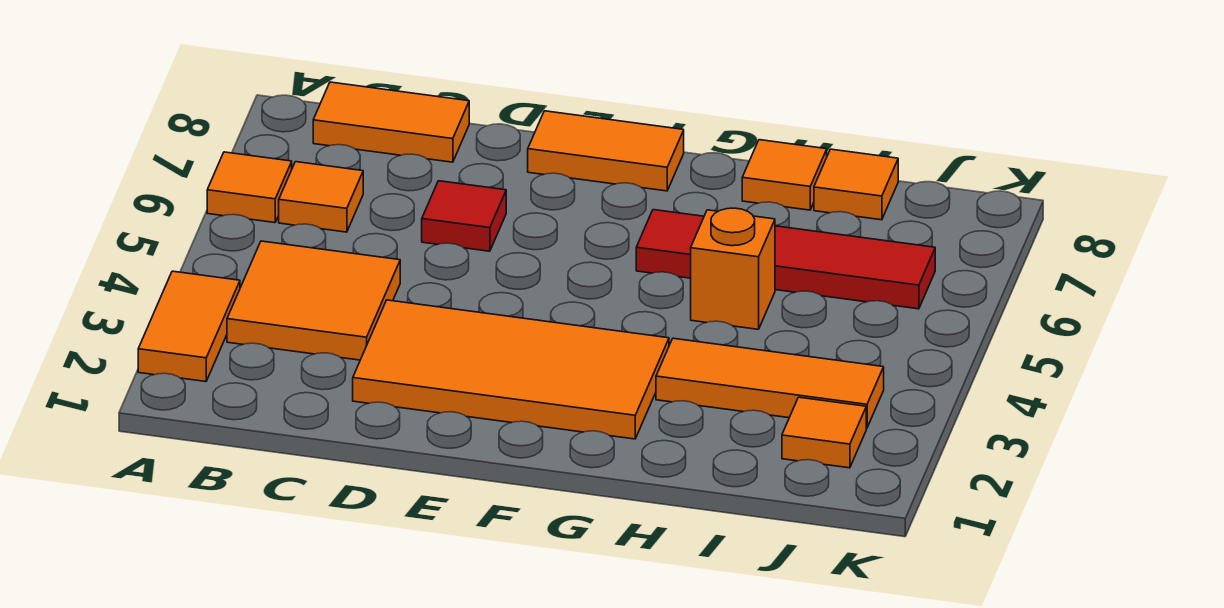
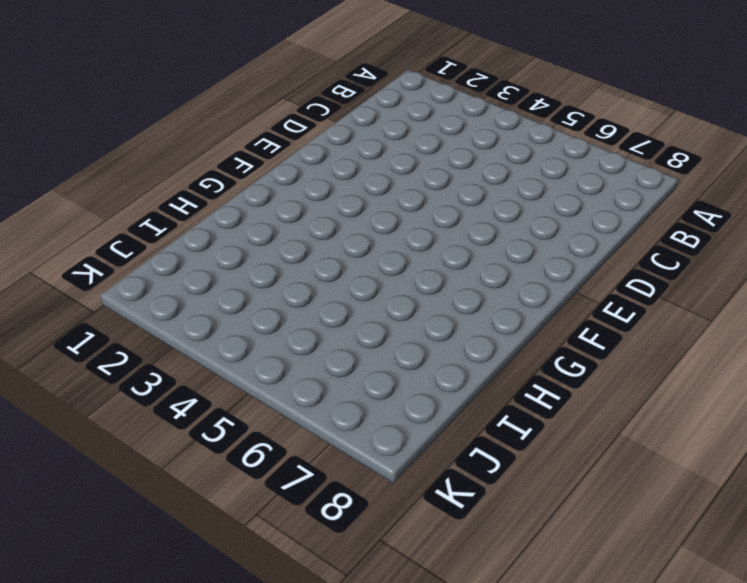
none -> orange 1x2 tile [138,271,240,382]
none -> orange 1x1 tile [207,152,292,223]
none -> orange 2x2 tile [227,241,400,360]

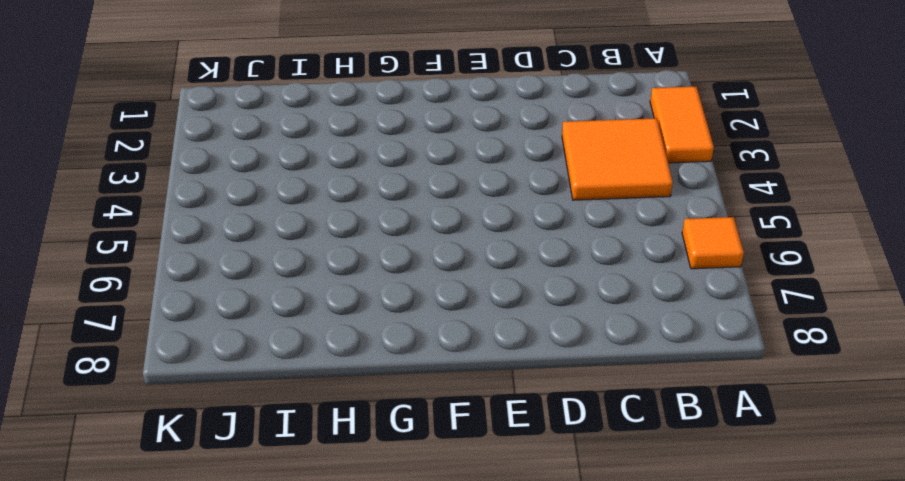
none -> orange 1x1 tile [279,162,363,232]
none -> orange 1x2 tile [313,82,469,162]
none -> orange 2x4 tile [353,300,669,439]

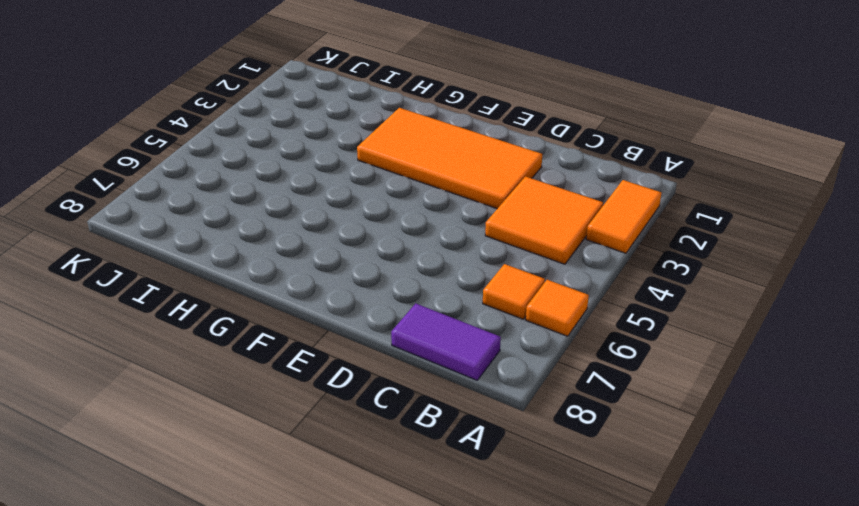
purple 1x2 tile [391,303,501,380] -> orange 1x2 tile [313,82,469,162]
none -> red 1x1 tile [422,181,506,251]
none -> orange 1x2 tile [528,111,684,191]
none -> red 1x4 tile [636,210,935,309]

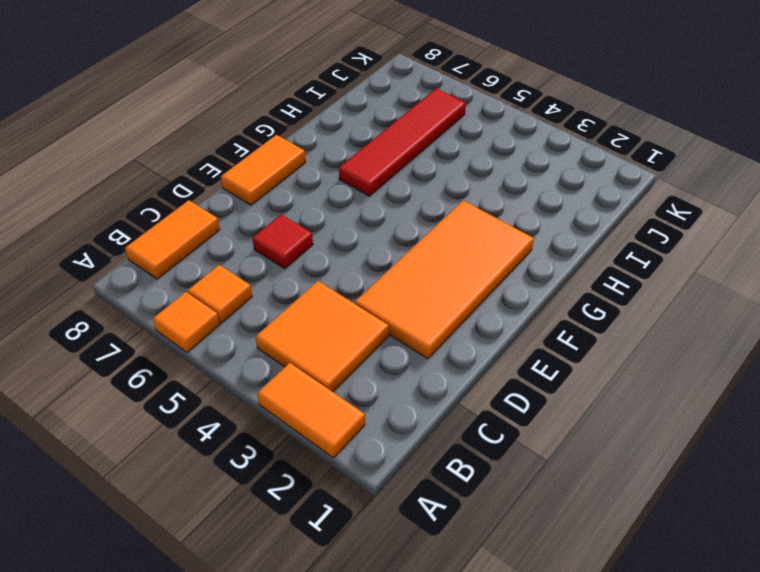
none -> orange 1x3 tile [656,338,884,428]
none -> orange 1x1 brick [691,208,775,329]
none -> orange 1x1 tile [742,140,827,210]

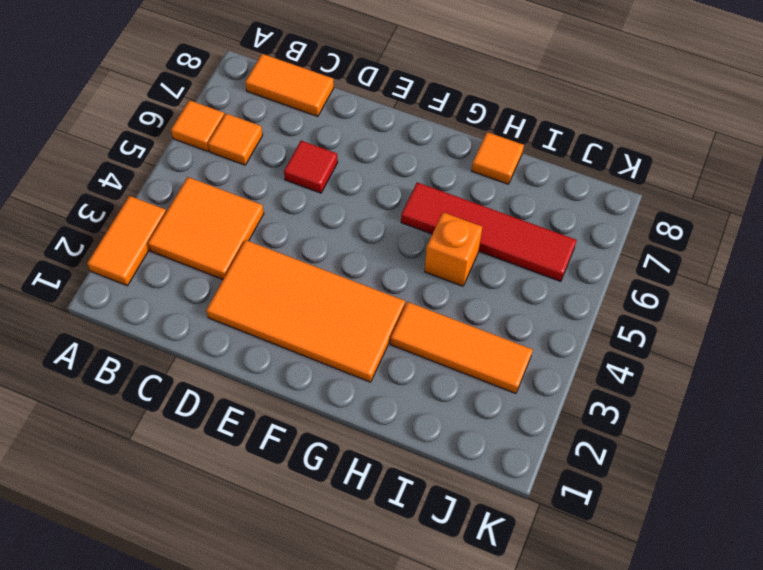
none -> orange 1x2 tile [528,111,684,191]
none -> orange 1x1 tile [814,149,898,220]
none -> orange 1x1 tile [782,397,866,468]

